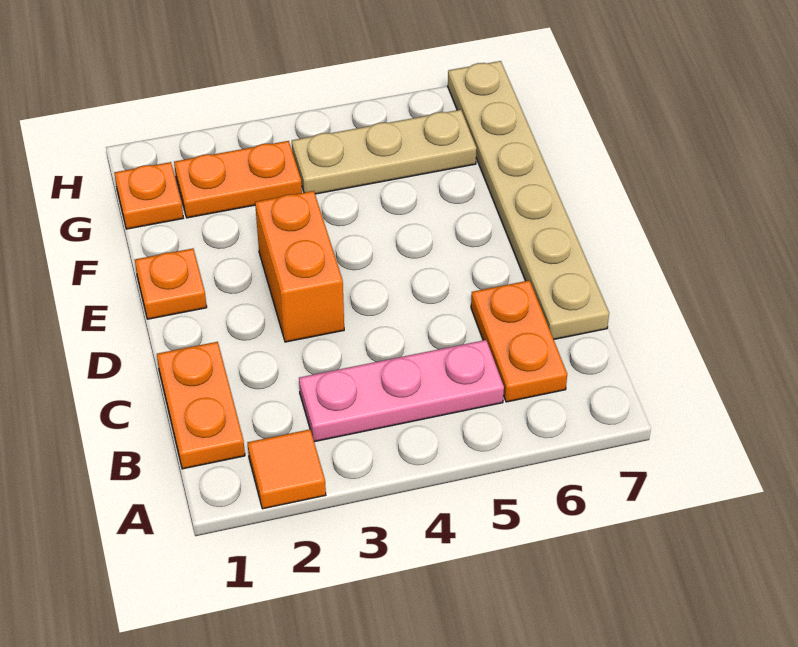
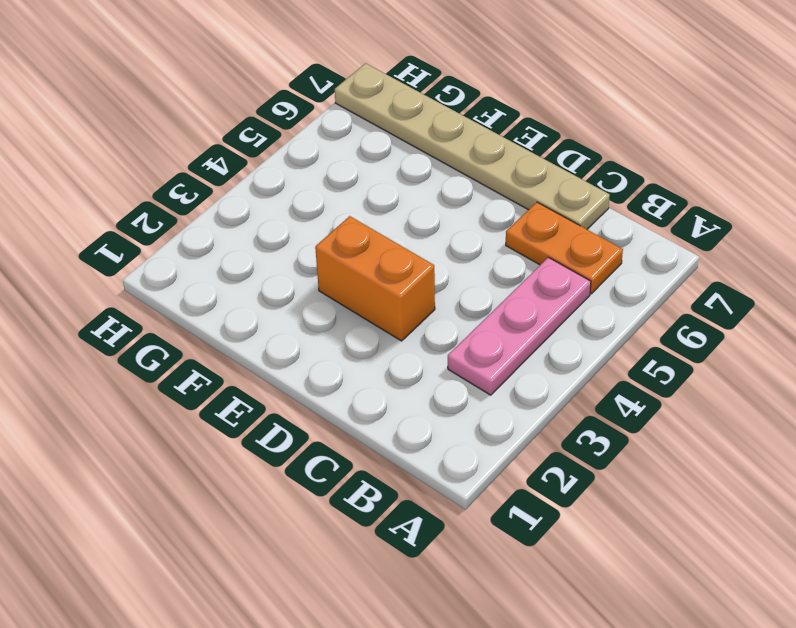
none -> orange 1x1 tile [247,429,326,509]
none -> orange 1x2 plate [157,342,245,469]

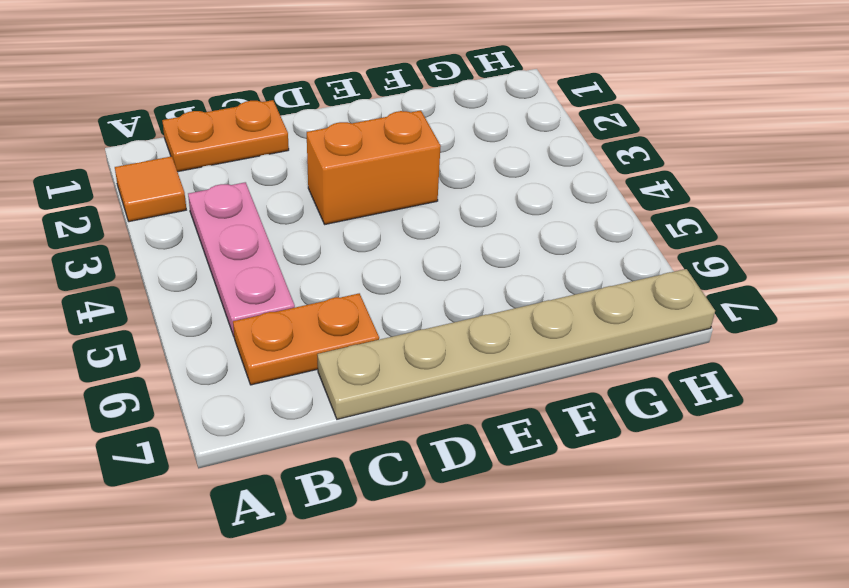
none -> orange 1x1 plate [135,248,207,319]
none -> orange 1x1 plate [114,162,183,229]

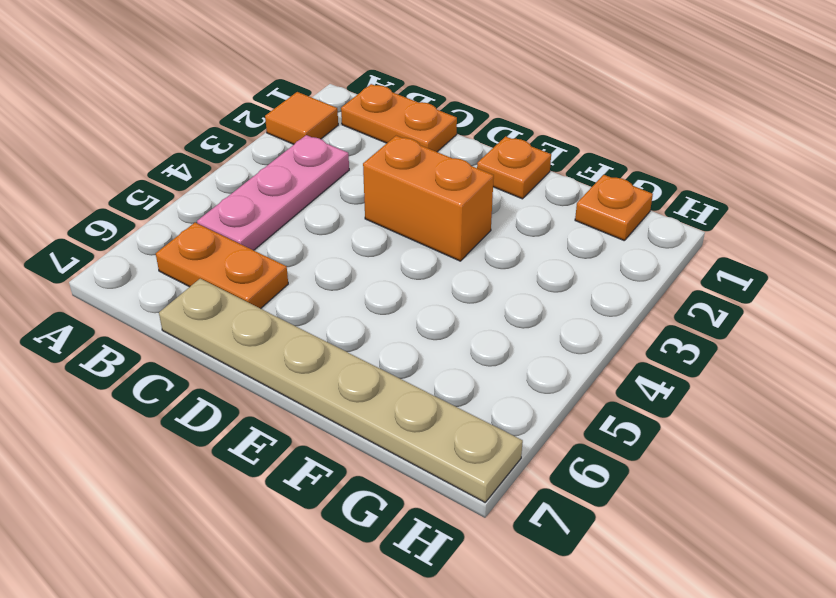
none -> orange 1x2 plate [174,141,302,218]
none -> tan 1x3 plate [292,110,477,194]

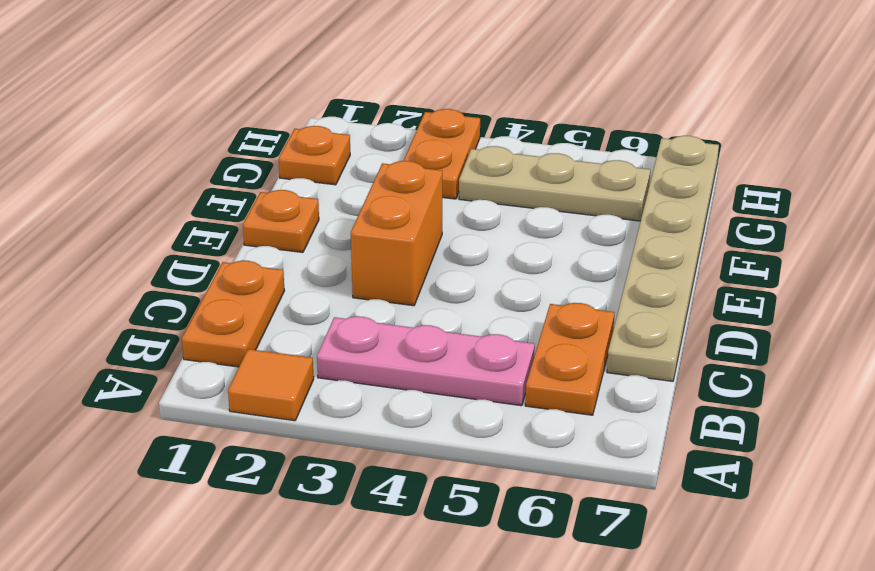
orange 1x2 plate [403,109,480,199] -> orange 1x2 plate turned to [174,141,302,218]

